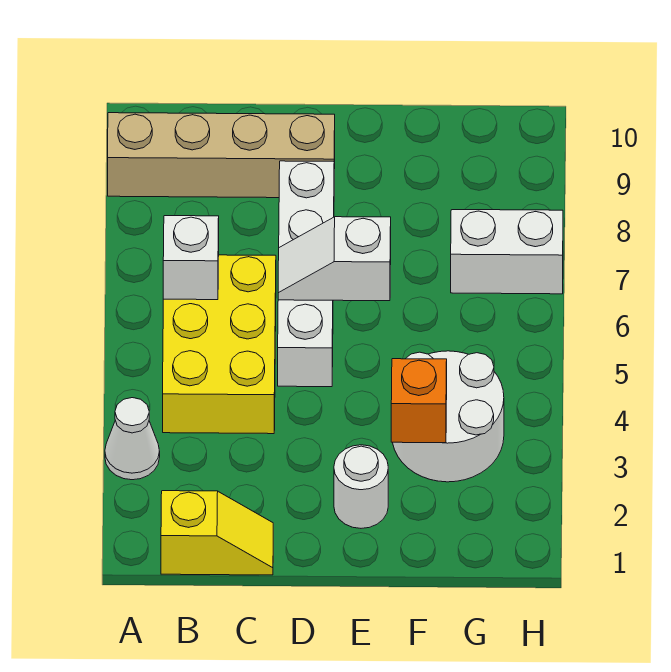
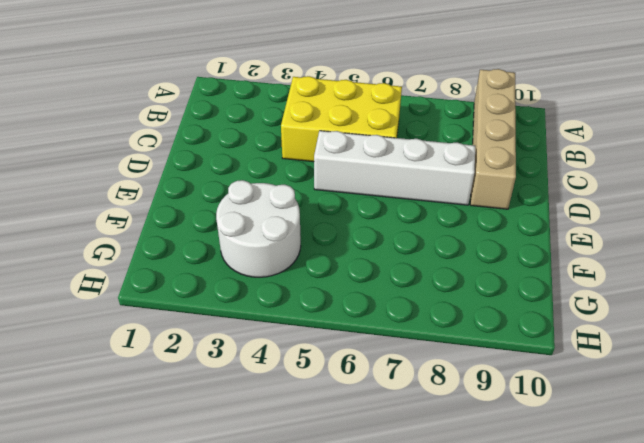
none -> white 1x1 cone [105,398,160,480]
none -> yellow 1x2 slope [161,491,273,575]

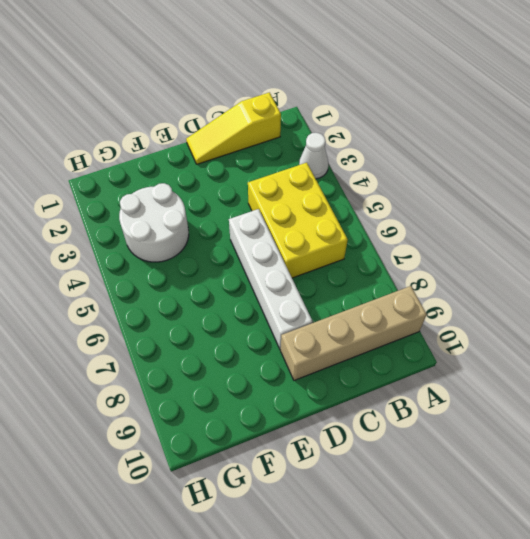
yellow 1x3 slope [186,92,281,164] -> yellow 1x2 slope [161,491,273,575]
none -> white 1x1 round brick [334,445,388,528]
none -> white 1x2 brick [451,210,563,294]

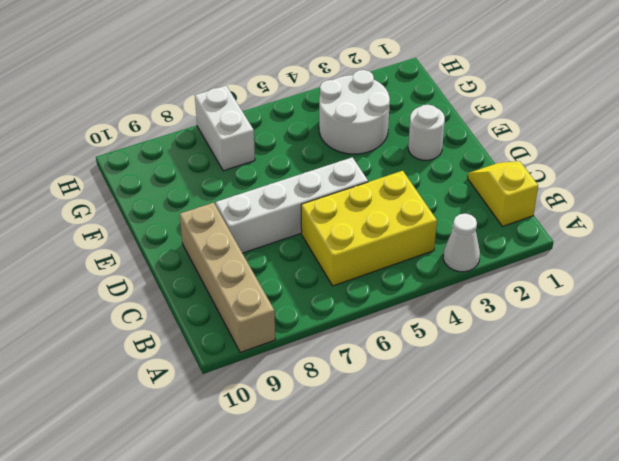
none -> white 1x1 brick [163,216,219,300]
none -> white 1x2 slope [278,217,391,301]

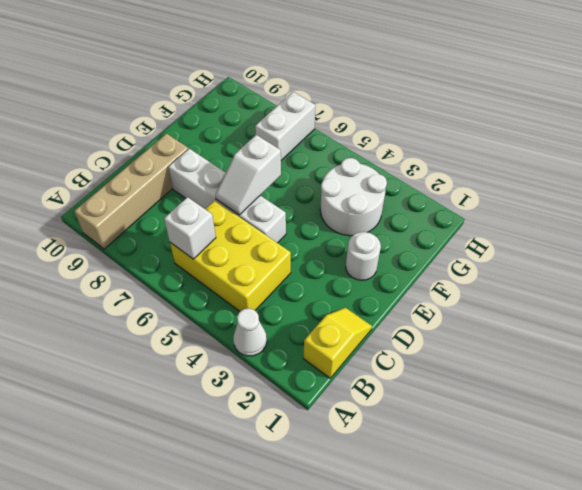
none -> orange 1x1 brick [391,359,447,443]

